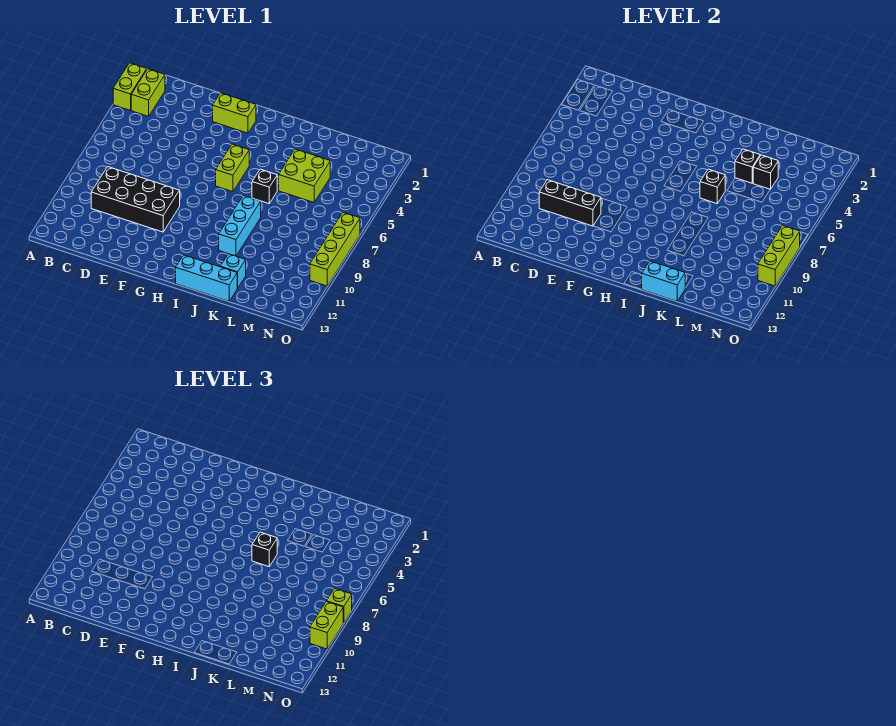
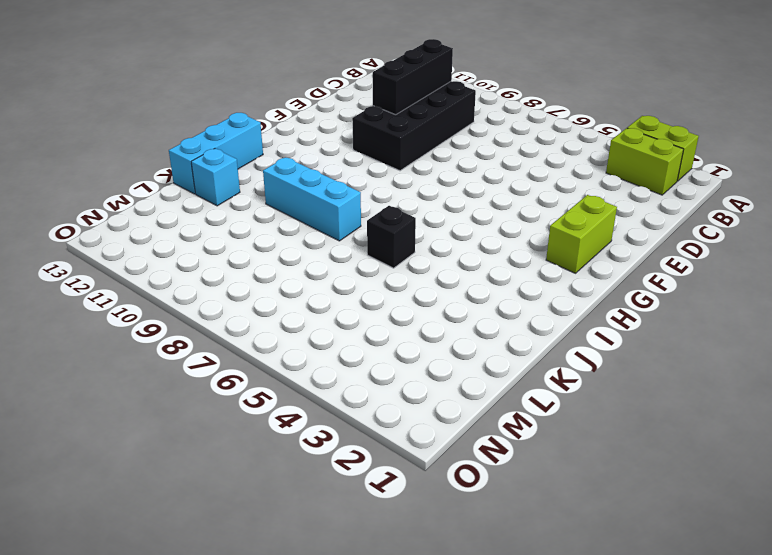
none -> lime 1x2 brick [216,144,249,192]
none -> lime 2x2 brick [279,149,330,202]
none -> lime 1x4 brick [310,212,360,286]

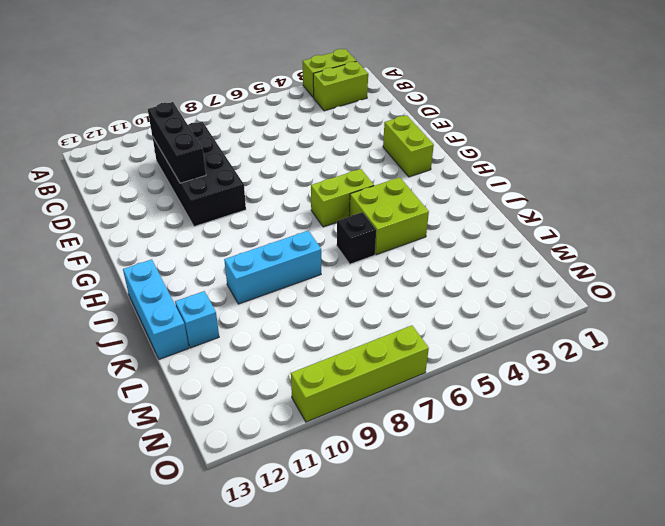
lime 2x2 brick [349,177,429,255] -> lime 2x2 brick moved to [279,149,330,202]
none -> black 1x1 brick [700,169,725,204]
none -> cyan 1x2 brick [642,261,685,301]
none -> black 1x1 brick [735,149,760,183]

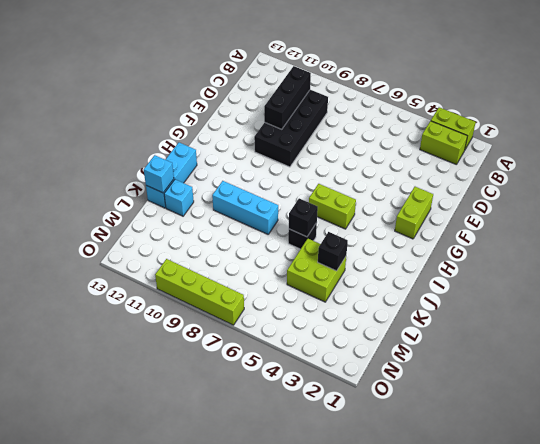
cyan 1x1 brick [144,155,174,193] -> cyan 1x2 brick [642,261,685,301]
none -> black 1x1 brick [753,155,778,189]
none -> lime 1x3 brick [758,225,800,286]
none -> black 1x1 brick [252,532,277,567]

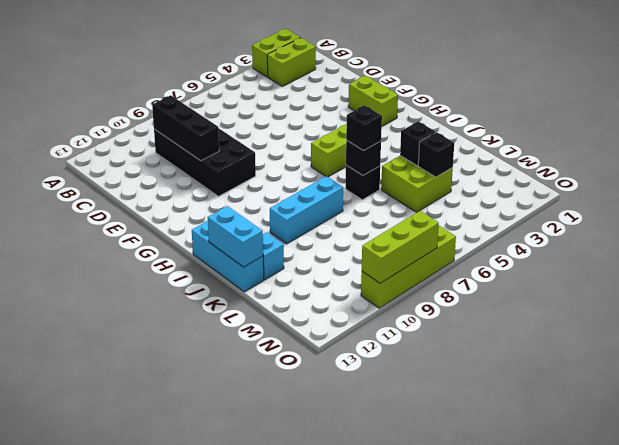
none -> lime 1x1 brick [327,588,352,623]
none -> lime 1x2 brick [310,601,343,649]

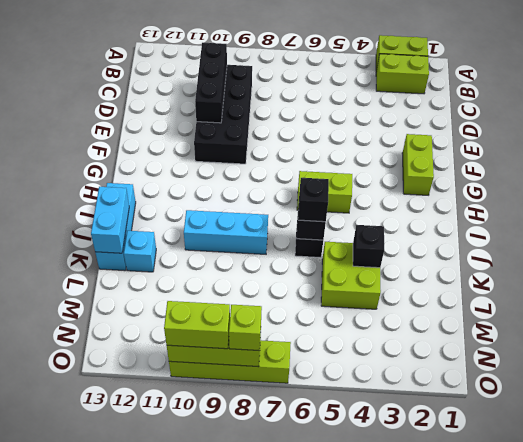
none -> black 1x1 brick [753,155,778,189]

